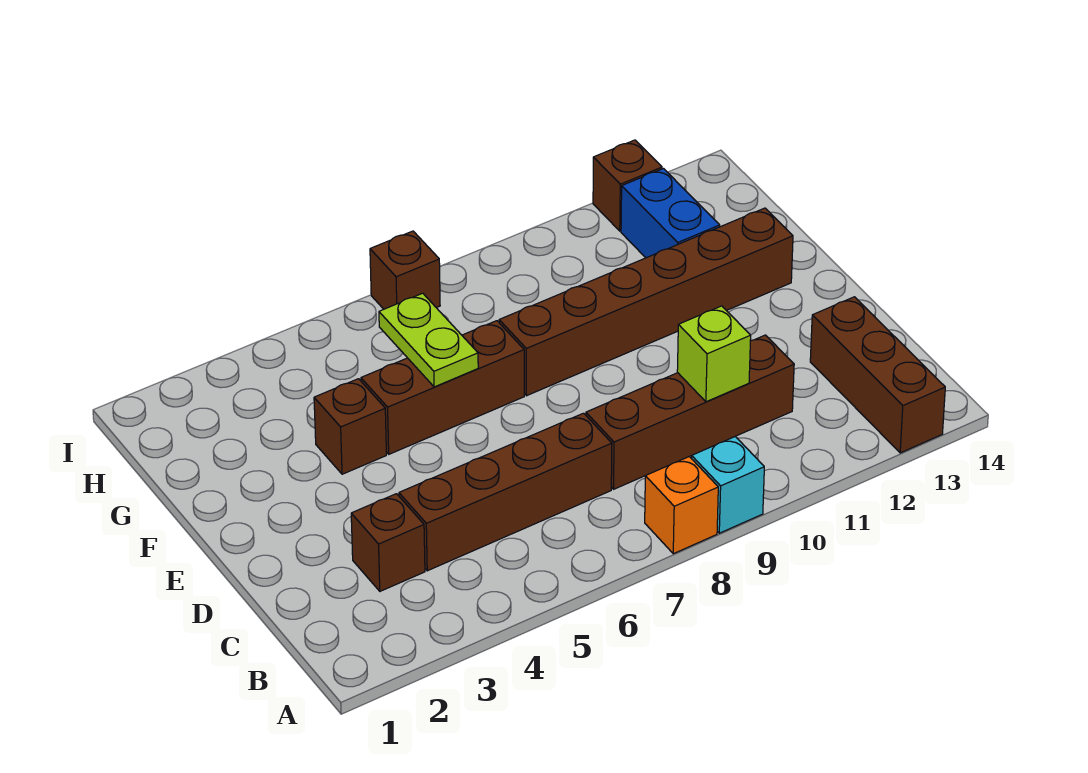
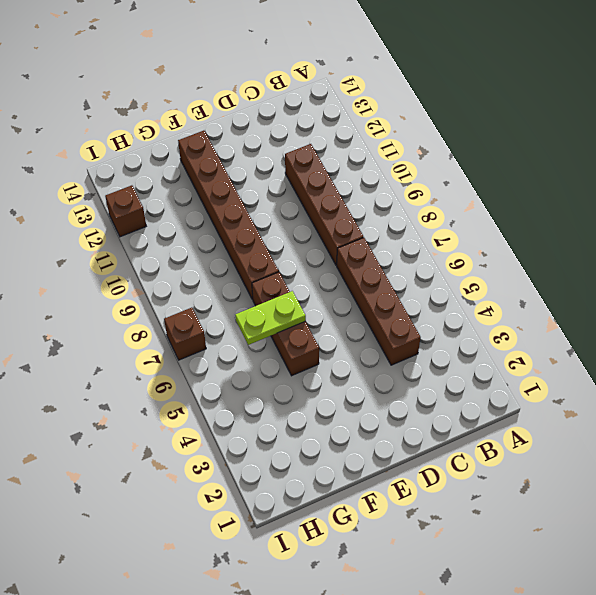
none -> orange 1x1 brick [645,457,718,554]
none -> cyan 1x1 brick [691,437,764,533]
none -> brown 1x3 brick [810,297,945,453]

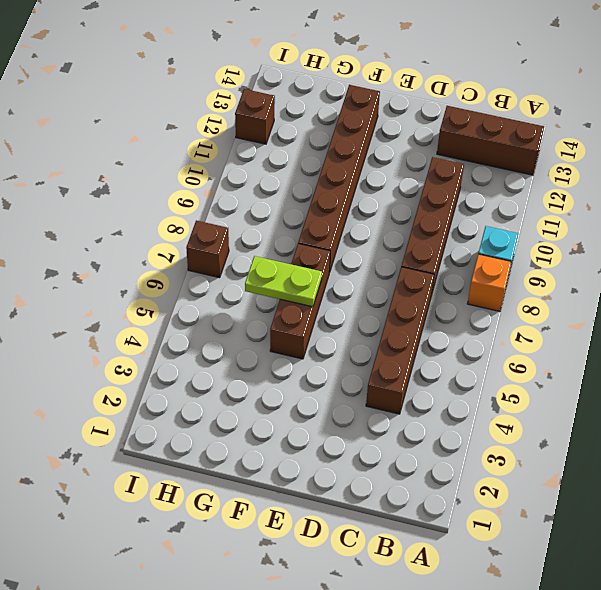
none -> brown 1x1 brick [351,494,425,591]
none -> brown 1x1 brick [314,379,386,474]
none -> blue 1x2 brick [621,169,720,258]

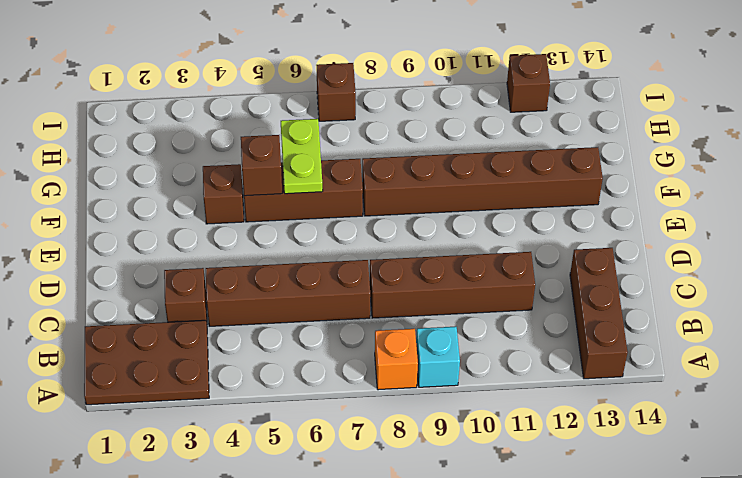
brown 2x3 plate [84,320,209,405] -> none
brown 1x1 brick [241,135,282,196] -> none
none -> blue 1x2 brick [621,169,720,258]
none -> lime 1x1 brick [677,306,751,402]

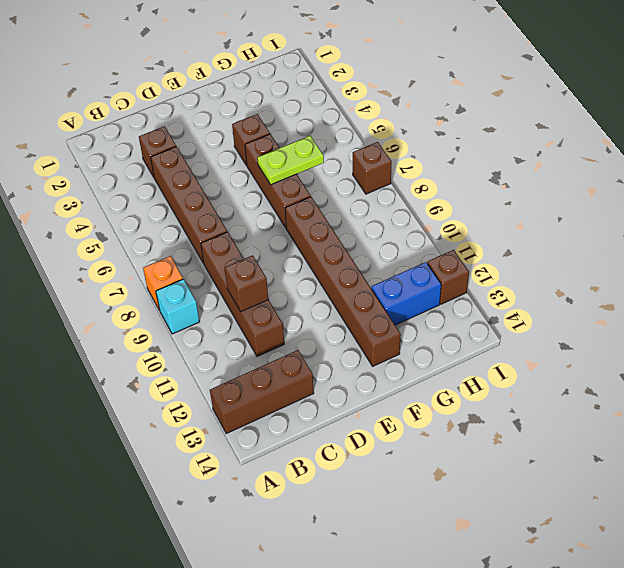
brown 1x1 brick [225,255,268,311] -> lime 1x1 brick [677,306,751,402]

